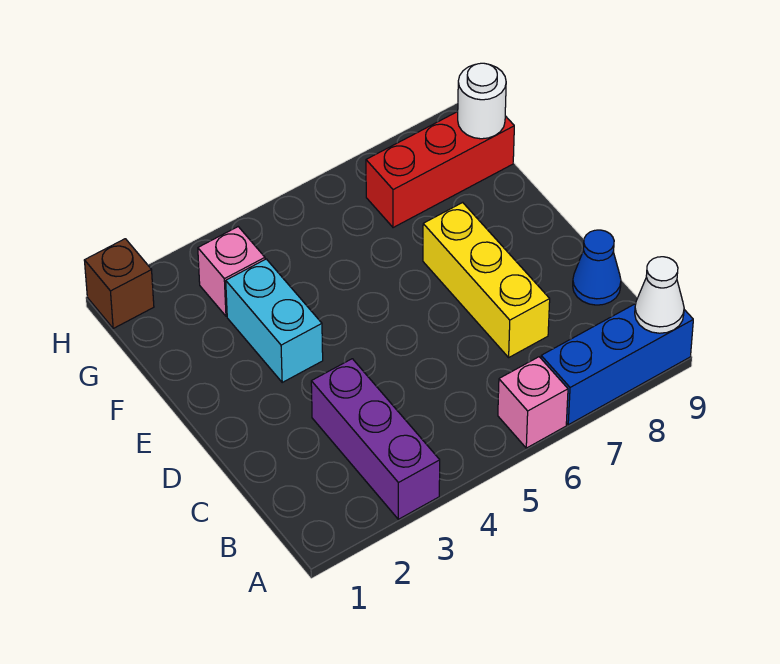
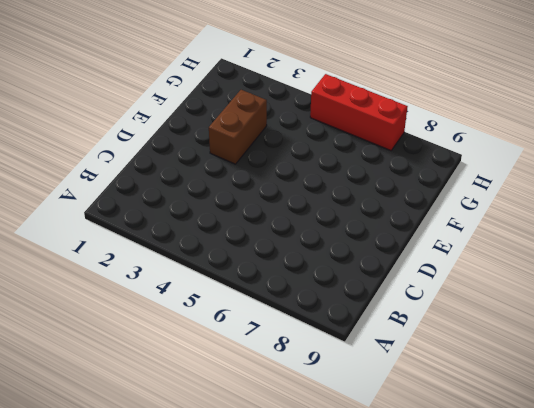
brown 1x2 brick [209,90,267,164] -> cyan 1x2 brick [226,259,323,382]
red 1x3 brick [310,74,408,150] -> red 1x3 brick moved to [366,112,514,228]
none -> purple 1x3 brick [311,359,440,519]
none -> pink 1x1 brick [498,357,568,448]

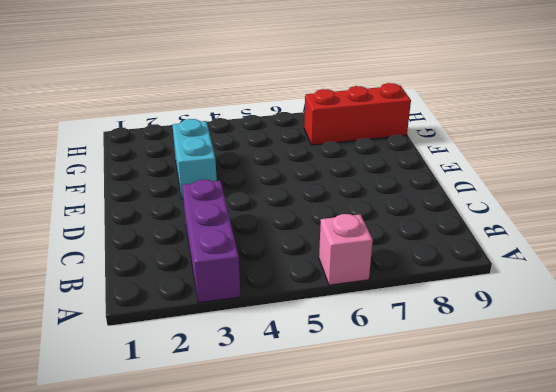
none -> blue 1x3 brick [541,304,693,425]
none -> yellow 1x3 brick [423,202,550,357]

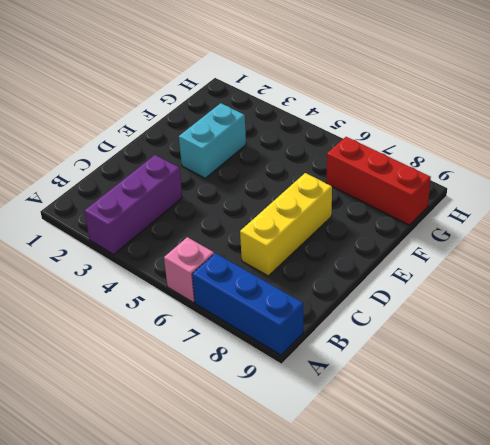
none -> blue 1x1 cone [573,230,621,305]
none -> pink 1x1 brick [198,227,265,316]

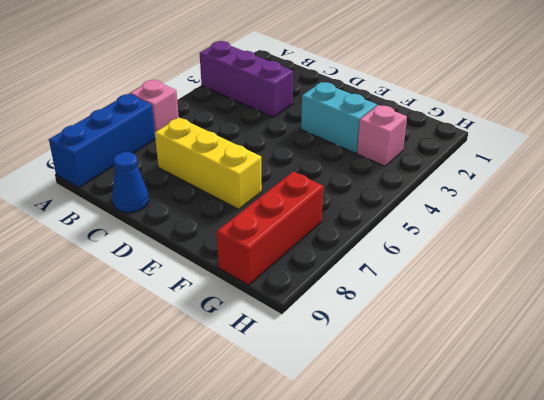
none -> brown 1x1 brick [84,239,154,328]
none -> white 1x1 cone [635,257,684,333]

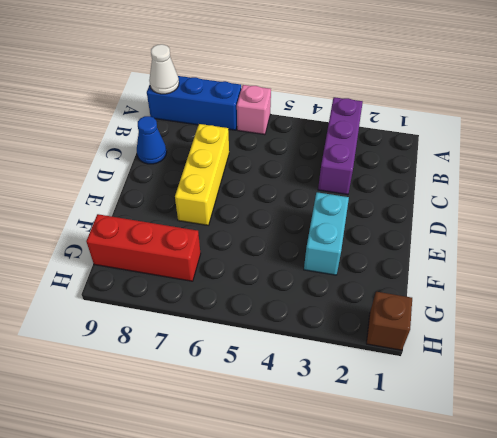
none -> pink 1x1 brick [198,227,265,316]
none -> white 1x1 round brick [458,63,506,139]

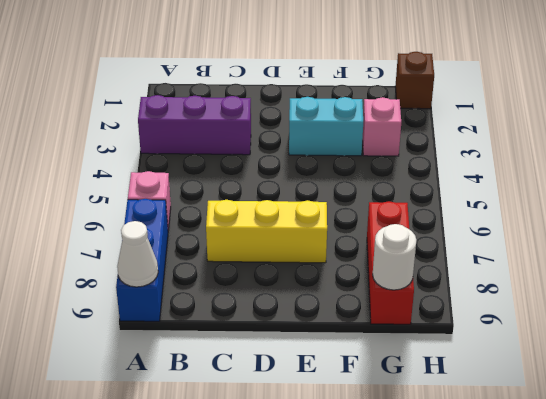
none -> blue 1x1 cone [573,230,621,305]

